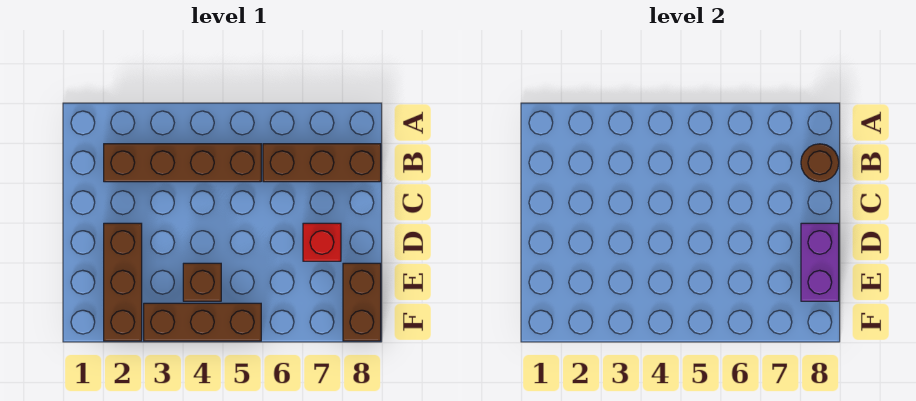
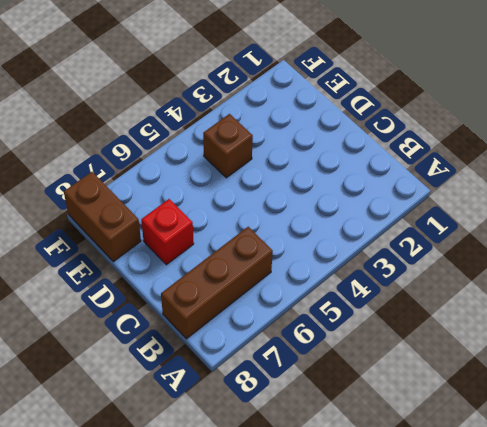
none -> brown 1x4 brick [104,144,261,182]
none -> brown 1x3 brick [104,223,142,341]

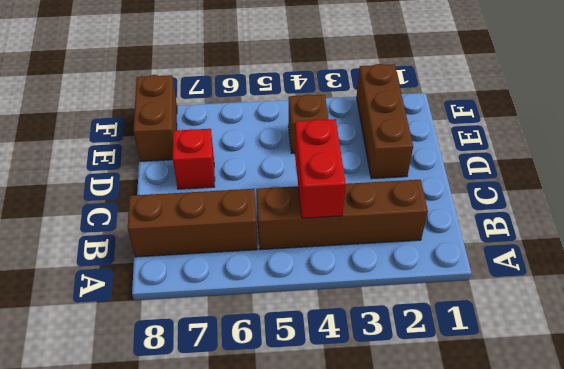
red 1x2 brick [295,119,346,218] -> none
none -> brown 1x3 brick [144,303,261,341]
none -> brown 1x1 round brick [801,144,839,182]

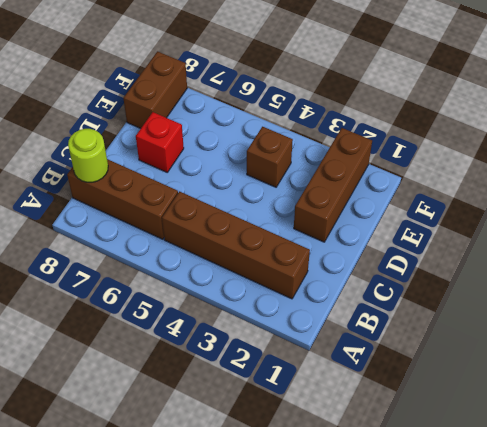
lime 1x1 round brick [68,129,108,182] -> brown 1x1 round brick [801,144,839,182]
none -> brown 1x3 brick [144,303,261,341]
none -> purple 1x2 brick [801,223,839,301]

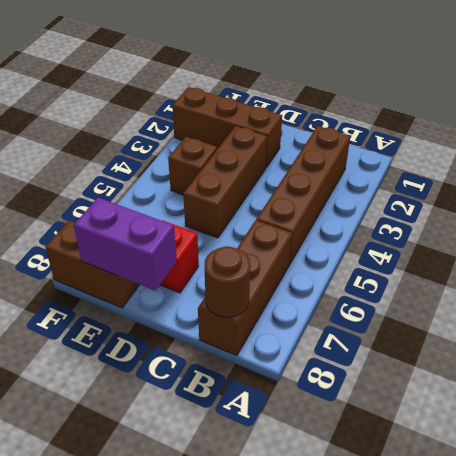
brown 1x3 brick [183,126,267,238] -> brown 1x3 brick moved to [144,303,261,341]

